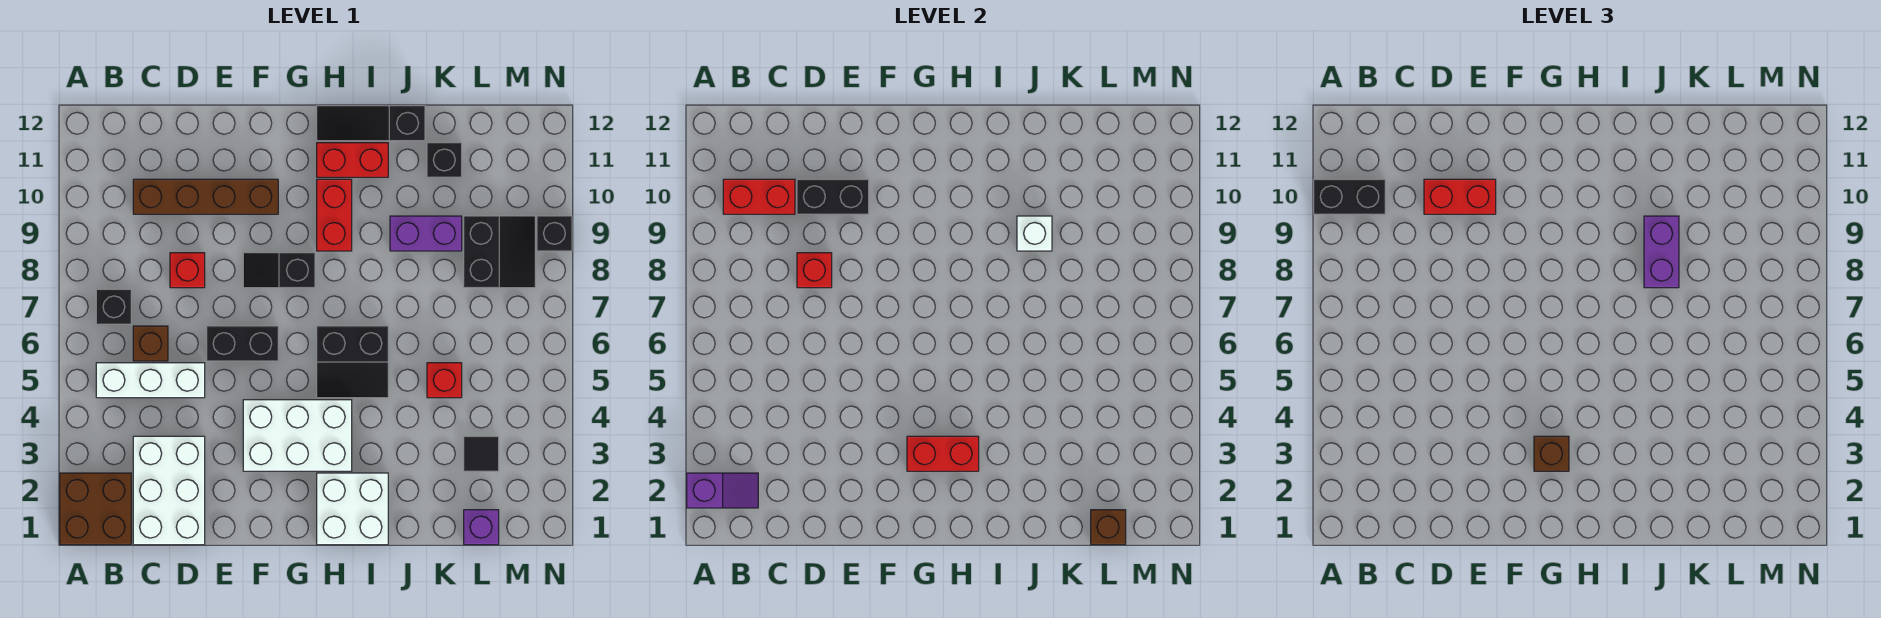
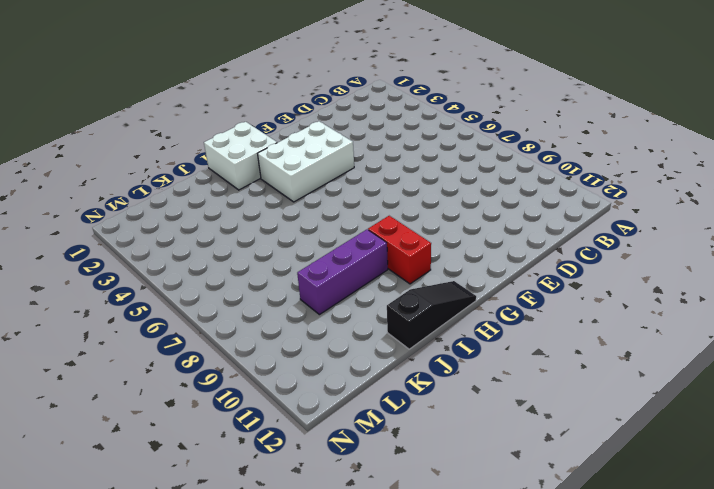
purple 1x3 brick [297,229,388,315] -> purple 1x2 brick [390,216,462,251]
none -> brown 2x2 brick [60,473,131,545]
none -> white 1x3 brick [96,363,205,398]
none -> black 1x1 brick [96,289,131,324]
none -> white 2x3 brick [133,436,205,545]

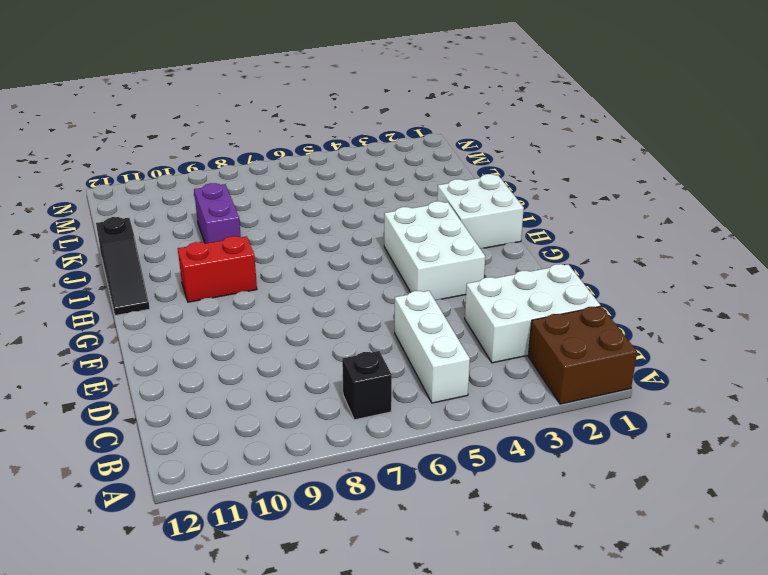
none -> brown 1x1 brick [133,326,168,361]
none -> brown 1x4 brick [133,179,278,214]
none -> red 1x1 brick [170,253,205,288]
none -> black 1x2 brick [207,326,278,361]

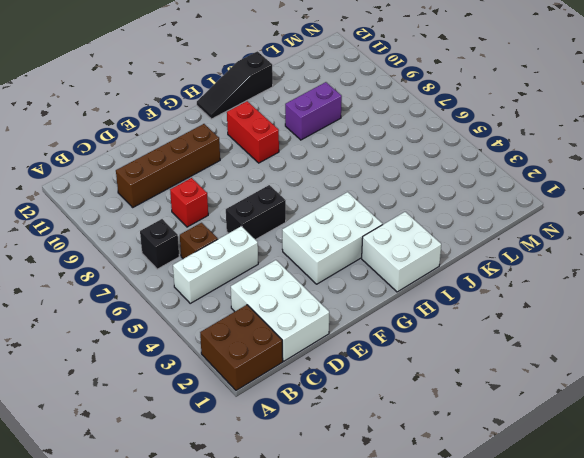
none -> black 1x2 slope [243,253,315,288]
none -> black 2x2 slope [317,326,388,398]
none -> red 1x2 brick [317,143,388,177]
none -> red 1x1 brick [427,363,462,398]

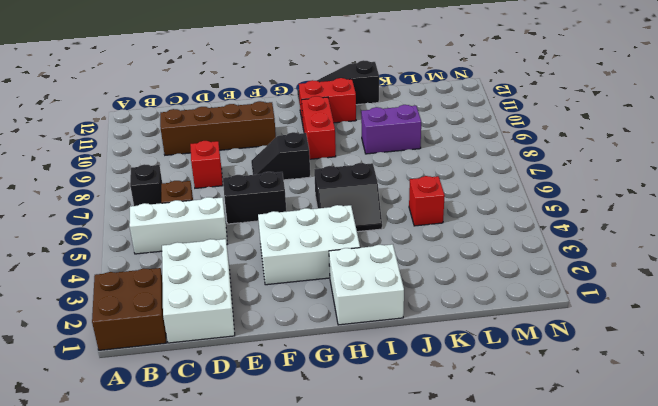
none -> black 1x1 brick [427,143,462,177]
none -> purple 1x1 brick [464,510,499,545]
none -> black 1x1 tile [464,436,499,471]
none -> black 2x2 slope [464,216,535,288]

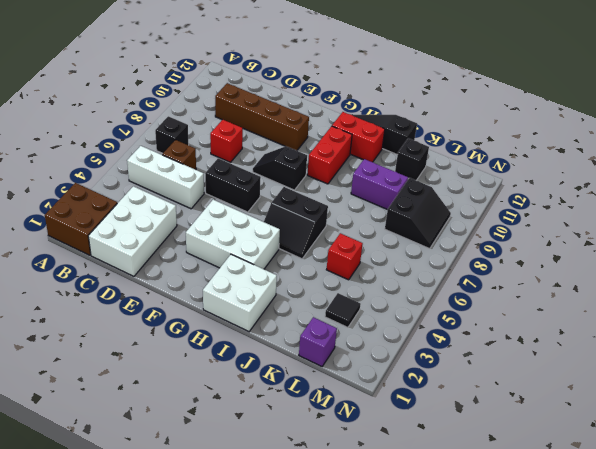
none -> black 1x1 brick [537,216,572,251]
none -> purple 1x2 slope [687,473,758,508]
none -> red 1x2 brick [723,179,795,214]
none -> red 1x1 brick [797,253,832,288]

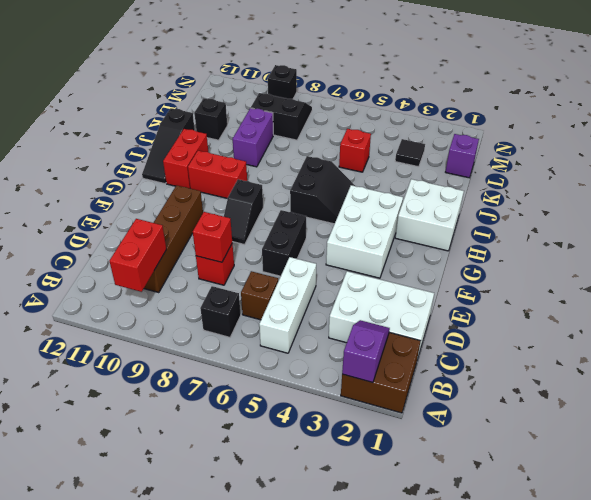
none -> black 1x2 brick [797,179,869,214]
none -> red 1x2 brick [907,436,979,471]
none -> white 1x1 brick [1017,216,1052,251]
none -> brown 1x1 brick [1091,510,1126,545]

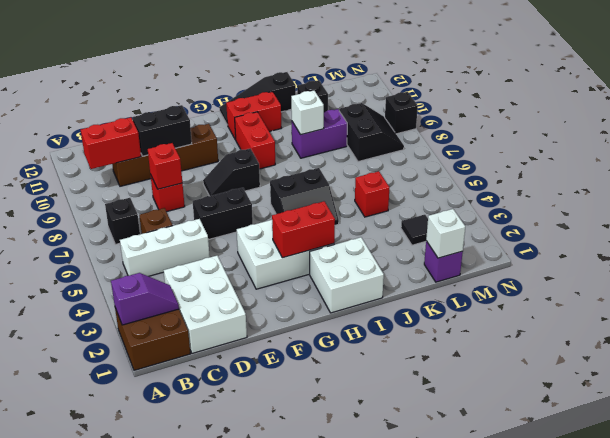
white 1x1 brick [426,209,465,258] -> brown 1x1 brick [1091,510,1126,545]
none -> black 1x2 brick [1314,179,1385,214]
none -> red 1x2 brick [1424,179,1496,214]
none -> brown 1x1 brick [1534,436,1569,471]
none -> purple 1x2 brick [1644,216,1679,288]

